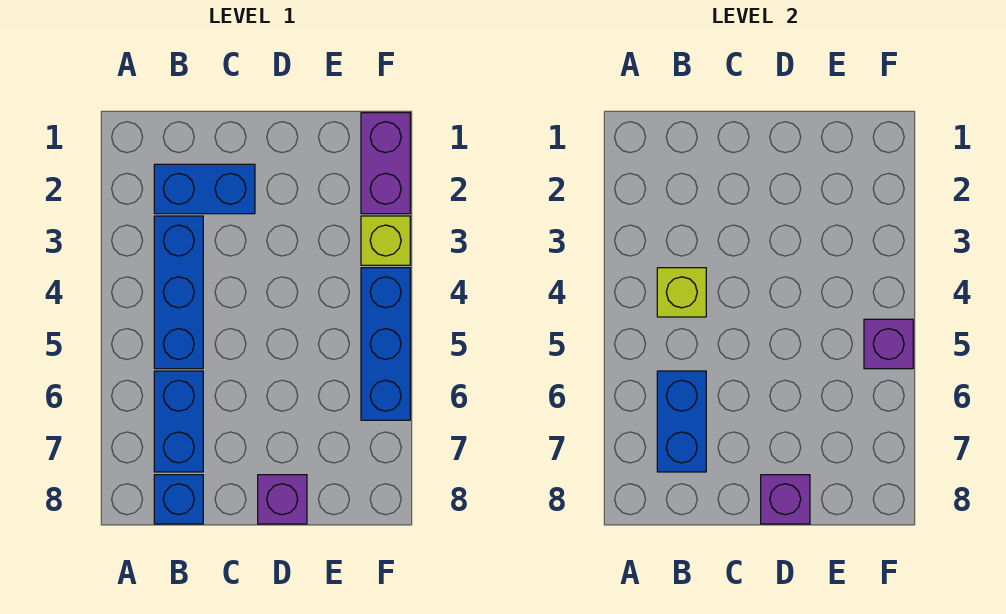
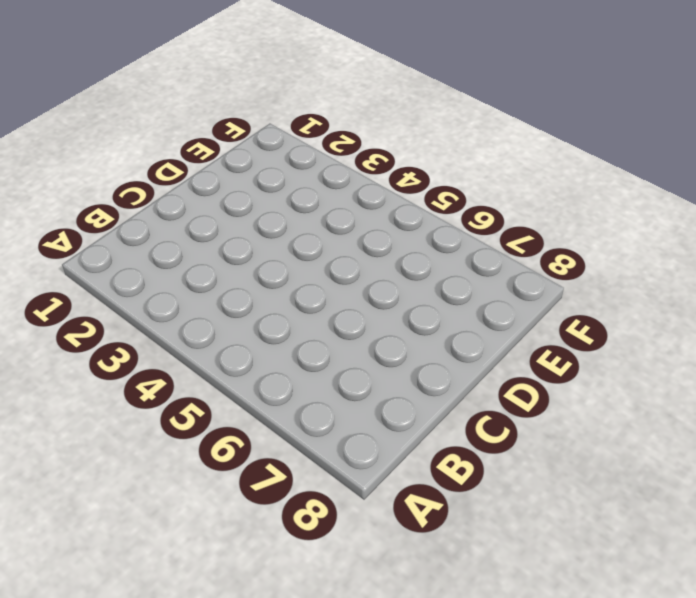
none -> blue 1x2 brick [154,164,255,214]
none -> blue 1x3 brick [154,216,203,369]
none -> blue 1x2 brick [154,371,203,472]

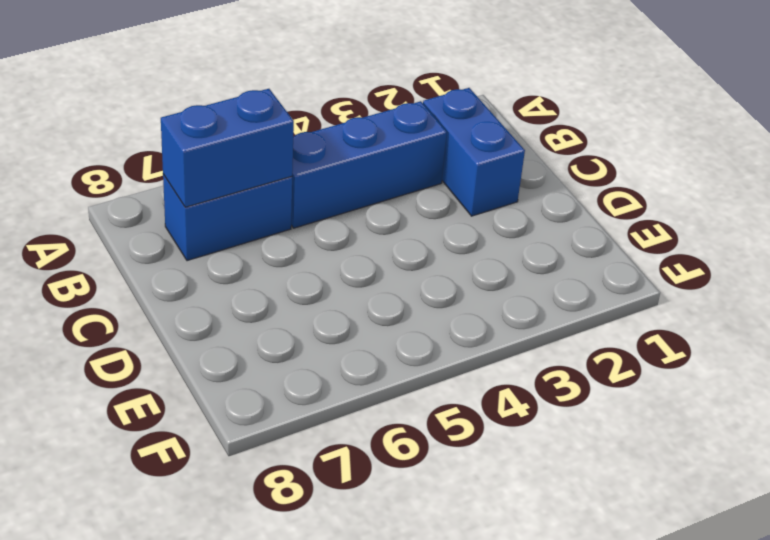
none -> blue 1x1 brick [154,475,203,524]
none -> purple 1x1 brick [258,475,307,524]
none -> purple 1x2 brick [361,113,410,214]

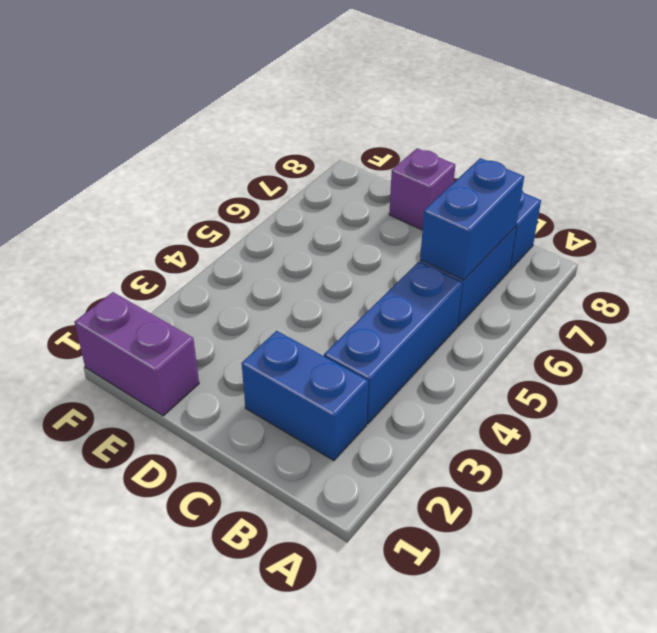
purple 1x2 brick [75,292,199,416] -> purple 1x2 brick turned to [361,113,410,214]
none -> lime 1x1 brick [361,216,410,265]
none -> blue 1x3 brick [361,268,410,420]
none -> lime 1x1 brick [657,268,706,317]

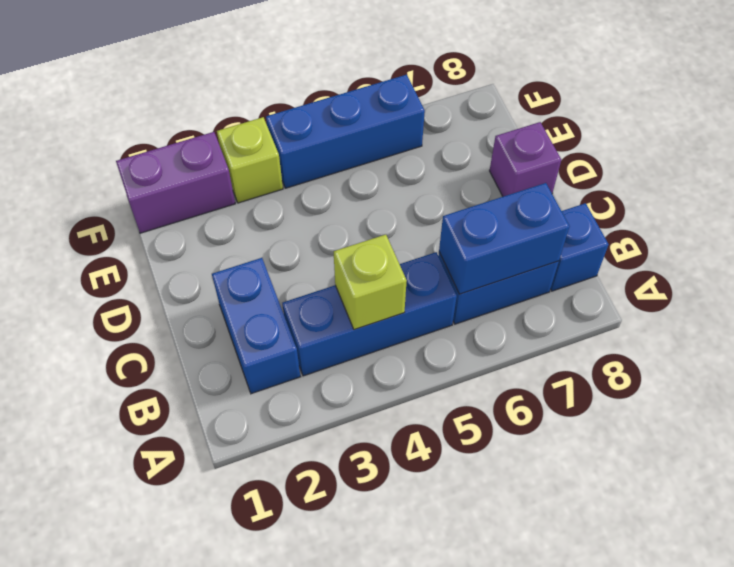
none -> purple 1x1 brick [761,475,810,524]
none -> purple 1x1 brick [864,319,913,369]

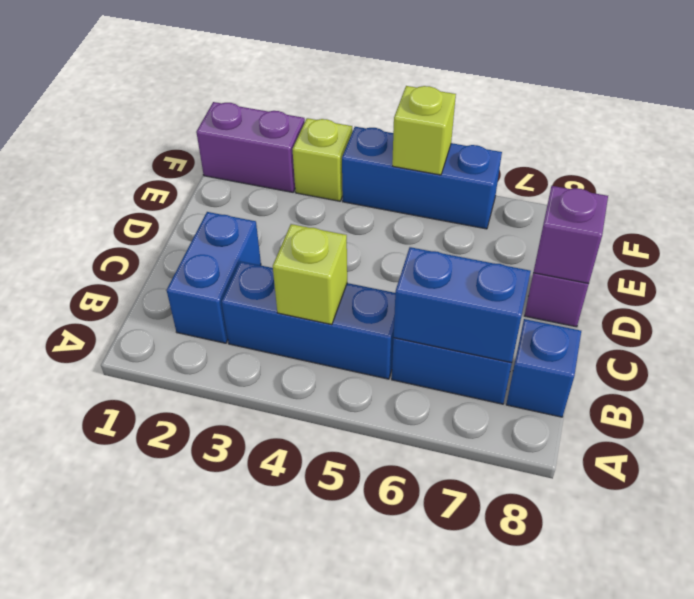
lime 1x1 brick [392,86,456,175] -> purple 1x1 brick [864,319,913,369]

